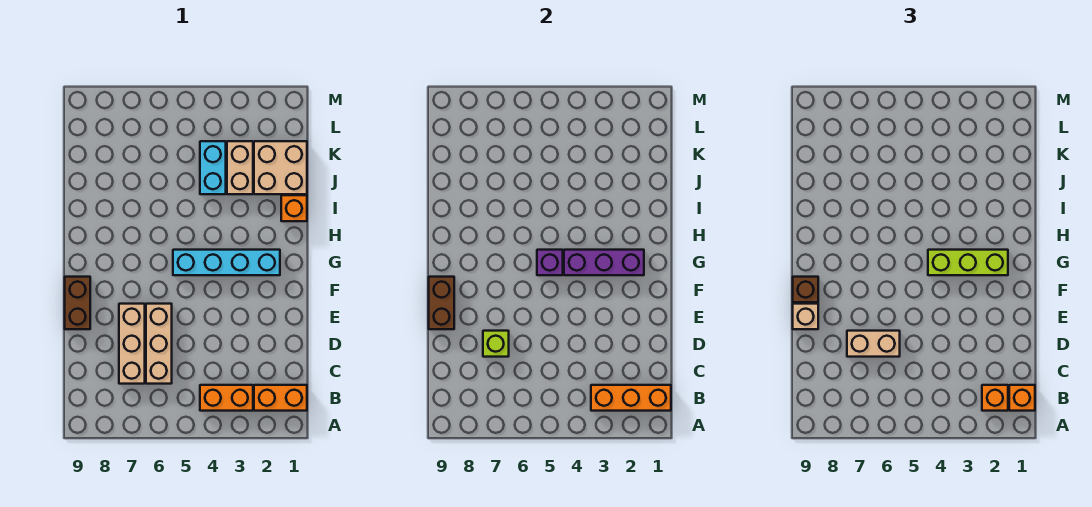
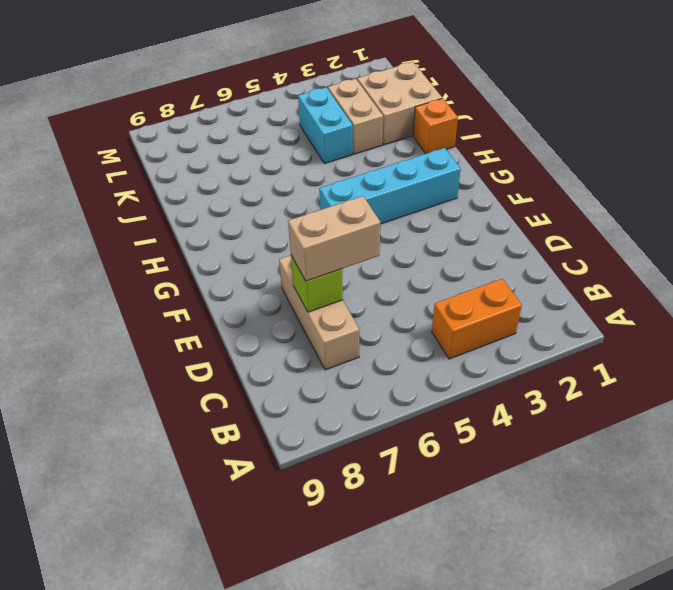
none -> orange 1x2 brick [254,385,307,411]
none -> tan 1x3 brick [146,304,172,384]
none -> brown 1x2 brick [65,277,90,329]

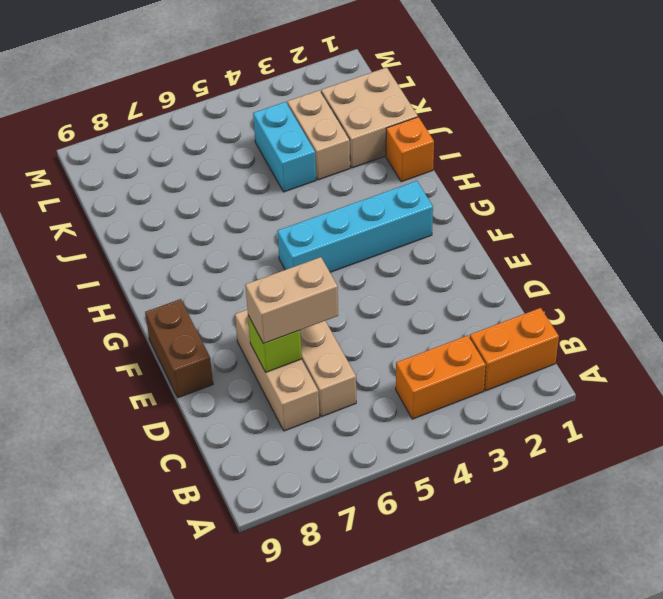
none -> orange 1x3 brick [591,385,671,411]
none -> brown 1x2 brick [429,277,454,329]
none -> purple 1x3 brick [564,250,644,275]

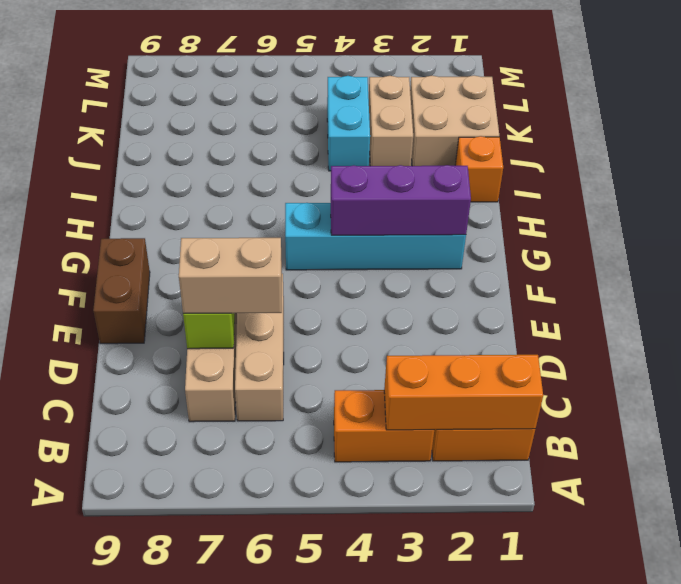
none -> brown 1x2 brick [429,277,454,329]
none -> purple 1x1 brick [537,250,563,275]
none -> orange 1x1 brick [1009,385,1035,411]

